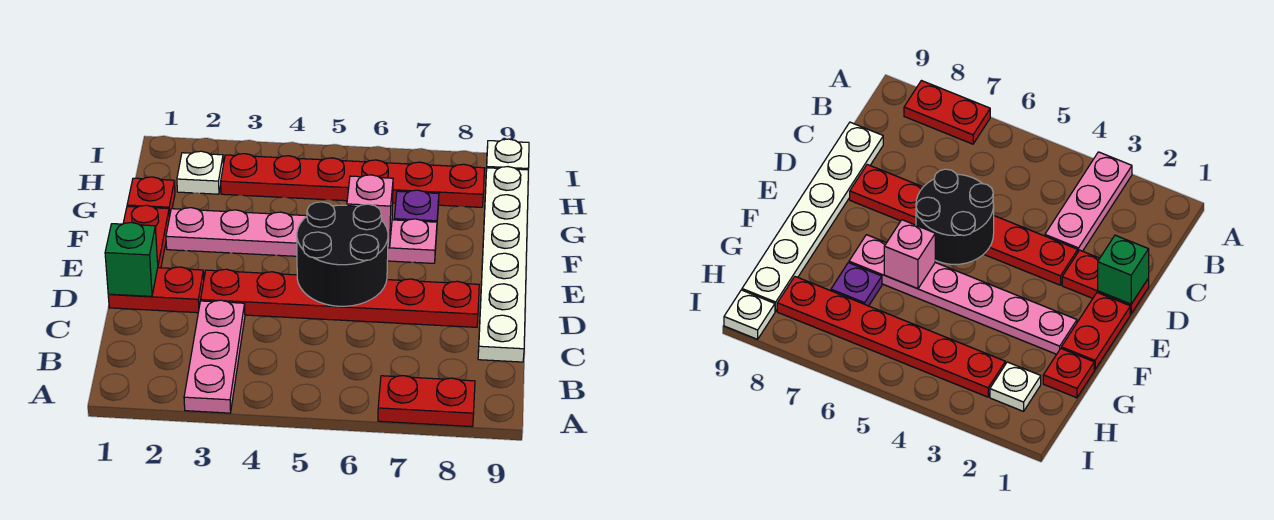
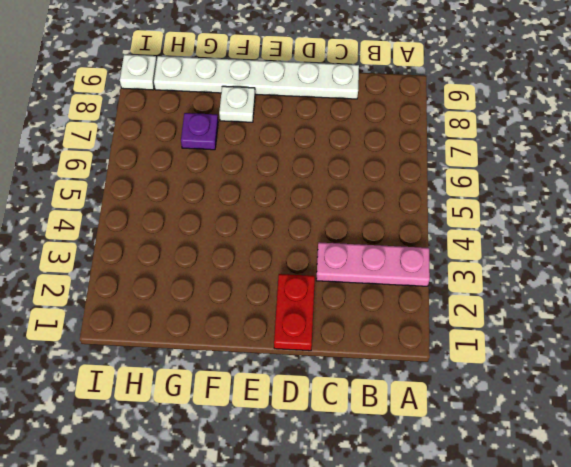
white 1x1 plate [219,86,255,122] -> white 1x1 plate moved to [177,151,223,194]
none -> red 1x2 plate [378,376,475,427]
none -> red 1x6 plate [201,269,479,327]
none -> red 1x2 plate [123,205,170,268]

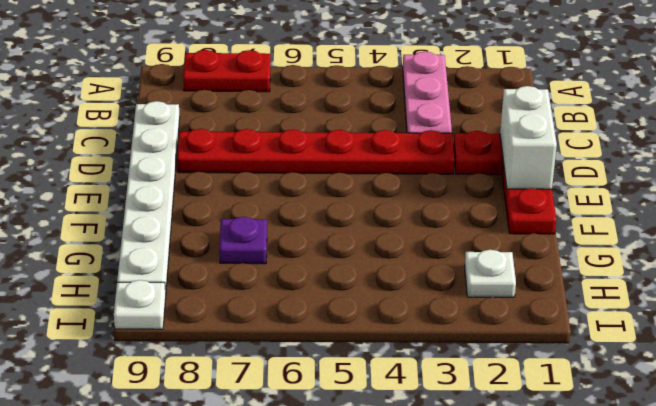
white 1x2 brick [500,86,557,189] -> green 1x1 brick [105,223,158,296]
none -> pink 1x6 plate [166,208,437,263]
none -> red 1x1 plate [127,177,175,217]
none -> red 1x6 plate [221,154,485,207]

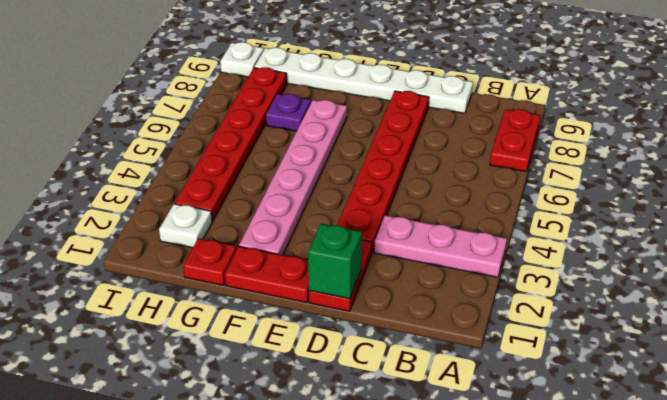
none -> black 2x2 round brick [297,202,388,306]
none -> pink 1x1 brick [347,175,393,247]

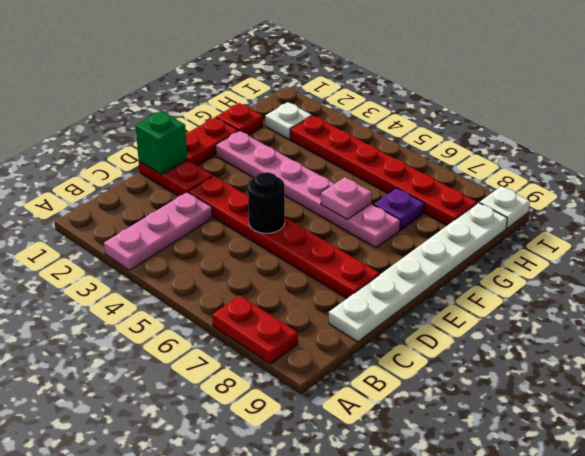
black 1x1 round brick [248,172,285,233] -> black 2x2 round brick [297,202,388,306]
pink 1x1 plate [321,177,372,220] -> pink 1x1 brick [347,175,393,247]

